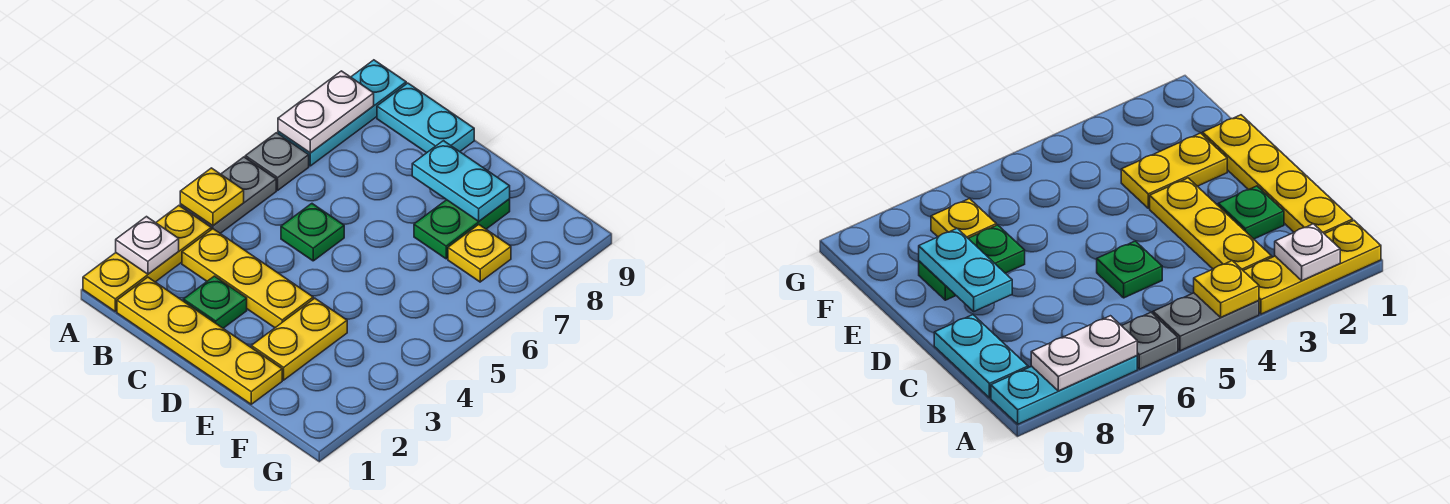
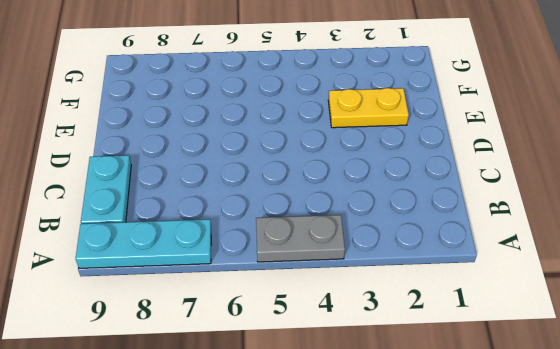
none -> yellow 1x3 plate [83,206,211,311]
none -> grey 1x1 plate [245,133,309,190]
none -> yellow 1x4 plate [117,277,282,404]

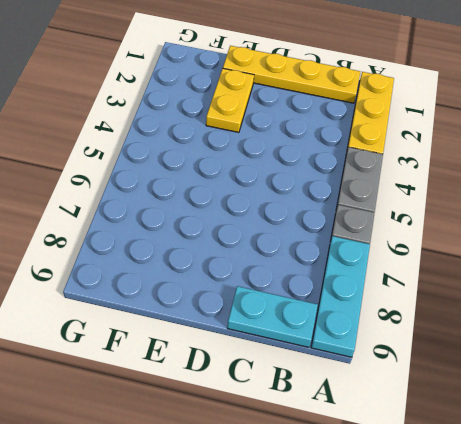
none -> yellow 1x3 plate [182,229,313,328]
none -> green 1x1 plate [183,276,247,328]
none -> green 1x1 plate [281,204,344,261]

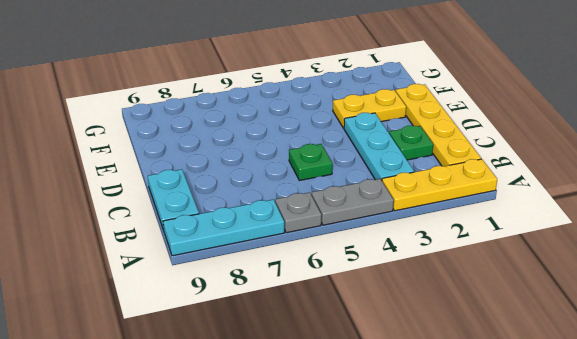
cyan 1x3 plate [344,113,414,180] -> yellow 1x3 plate [182,229,313,328]
none -> green 1x2 plate [414,199,510,259]
none -> yellow 1x1 plate [448,225,511,282]
none -> white 1x1 plate [116,217,179,274]

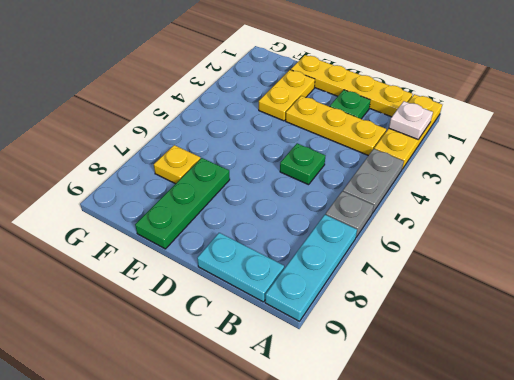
green 1x3 plate [135,158,230,249] -> green 1x2 plate [414,199,510,259]
none -> yellow 1x1 plate [180,168,244,226]
none -> white 1x2 plate [278,71,374,153]
none -> cyan 1x2 plate [412,141,510,221]

